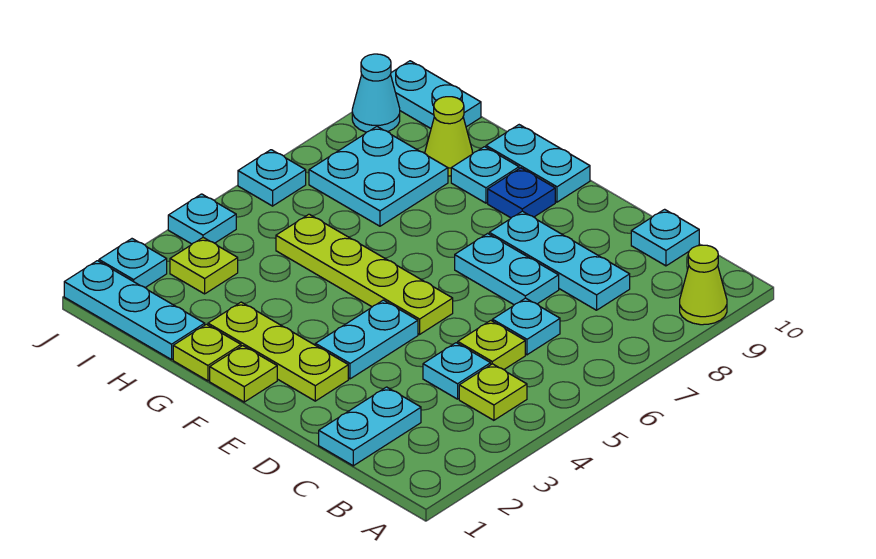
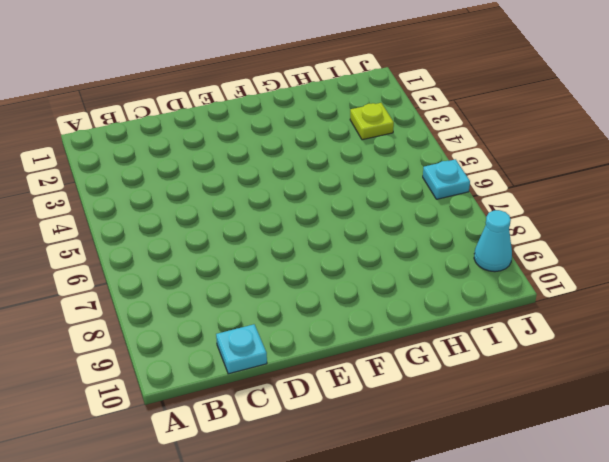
none -> lime 1x1 cone [680,245,727,325]
none -> lime 1x1 plate [459,364,527,420]
none -> cyan 1x2 plate [319,387,421,466]

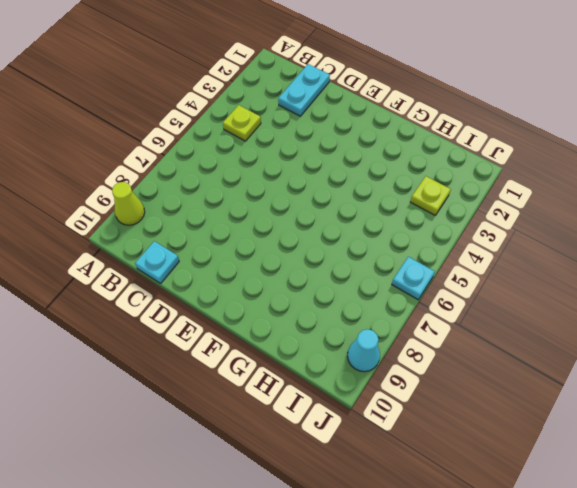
none -> cyan 1x1 plate [423,343,491,399]
none -> lime 1x1 plate [458,321,525,369]
none -> cyan 1x1 plate [492,298,560,355]

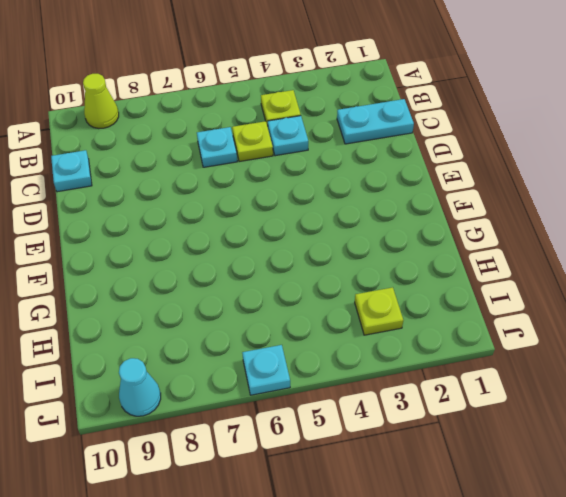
none -> cyan 1x3 plate [489,211,630,310]
none -> cyan 1x2 plate [455,234,559,305]
none -> lime 1x3 plate [208,302,348,401]

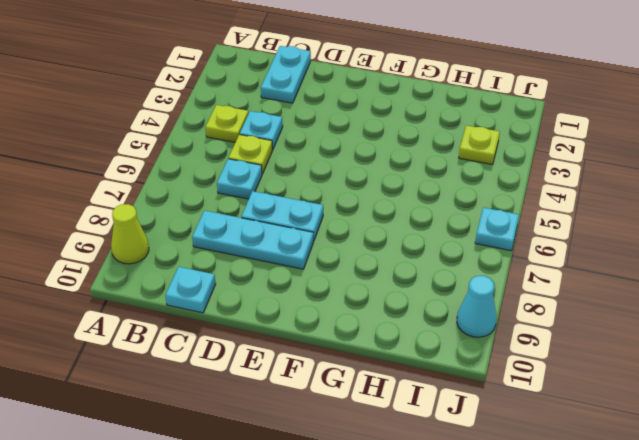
none -> lime 1x3 plate [208,302,348,401]
none -> cyan 1x2 plate [315,300,418,379]
none -> lime 1x4 plate [276,214,453,334]

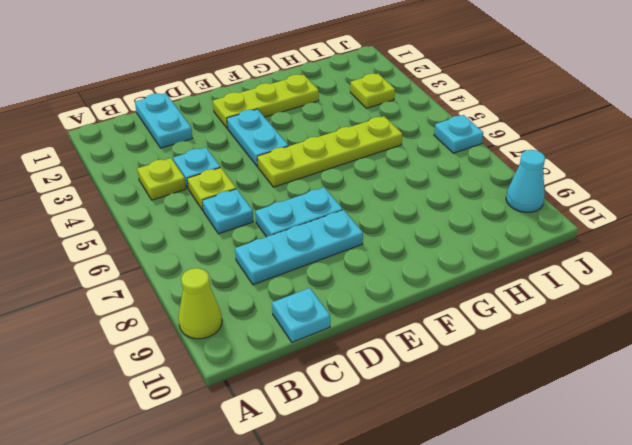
none -> lime 1x1 plate [210,346,277,402]
none -> blue 1x1 plate [488,168,555,218]
none -> cyan 1x2 plate [486,125,590,202]

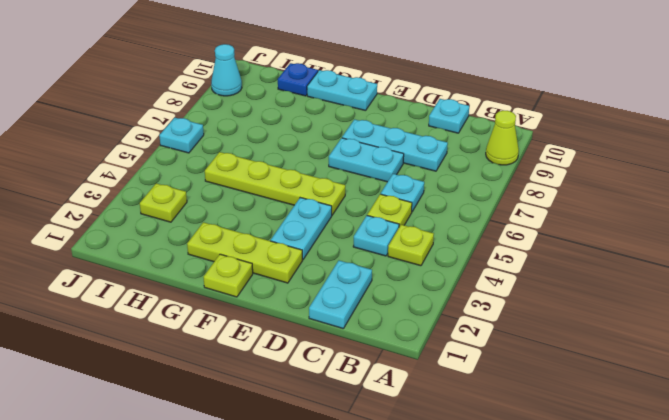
blue 1x1 plate [278,63,318,96] -> blue 1x1 plate moved to [488,168,555,218]
none -> lime 1x1 plate [173,324,241,381]
none -> cyan 1x1 plate [451,147,519,203]
none -> cyan 1x3 plate [64,261,205,360]

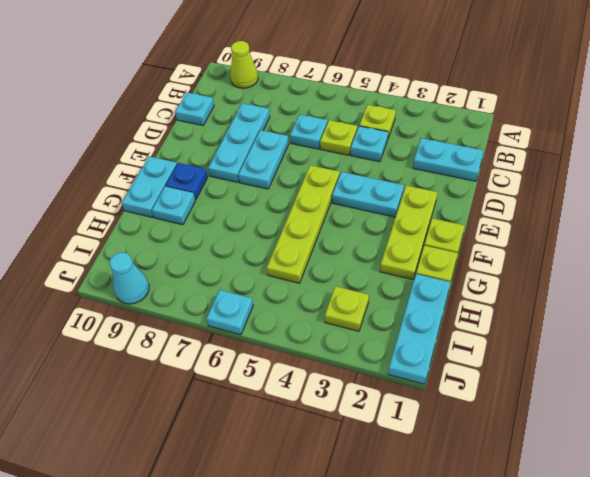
none -> cyan 2x2 plate [309,127,448,226]
none -> lime 1x1 cone [425,97,472,176]
none -> cyan 1x2 plate [391,61,481,128]

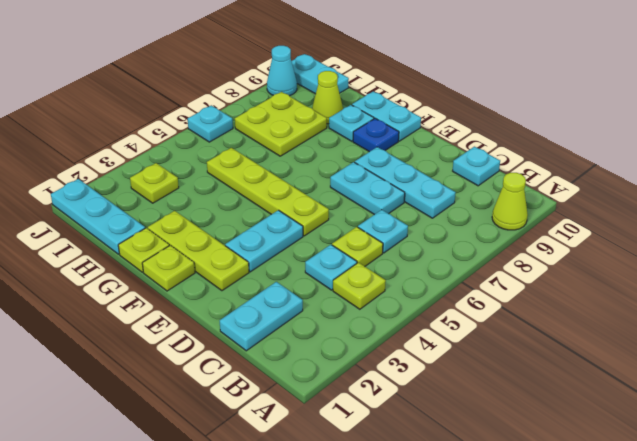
lime 2x2 plate [235,92,327,156] -> cyan 2x2 plate [309,127,448,226]
none -> cyan 1x1 plate [99,239,167,287]
none -> cyan 1x1 plate [168,194,236,244]

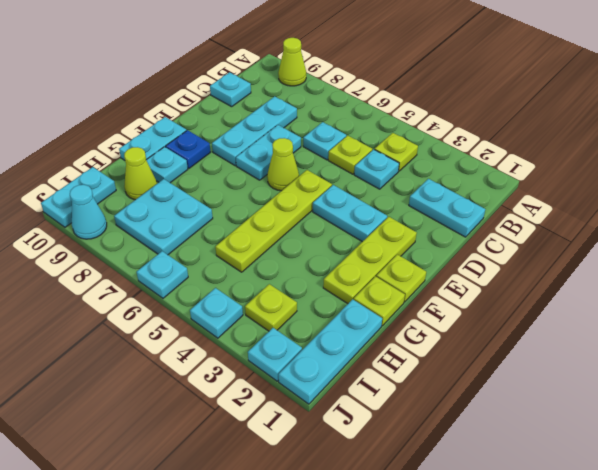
lime 1x1 cone [267,138,299,191] -> none

